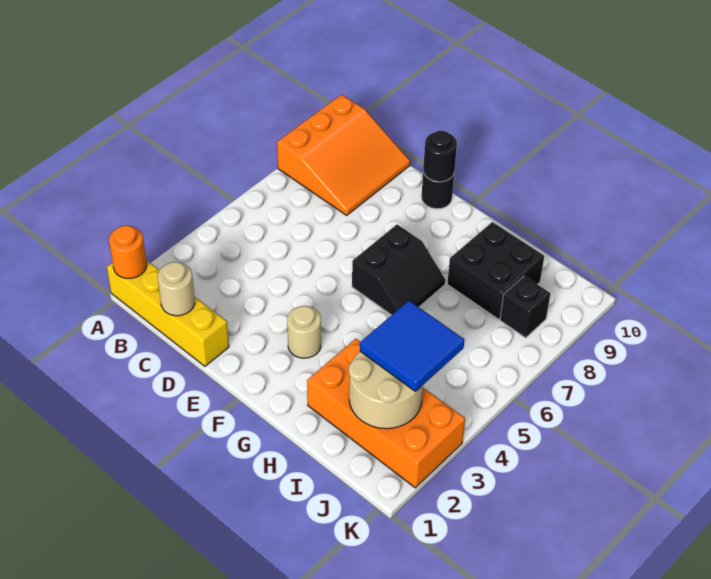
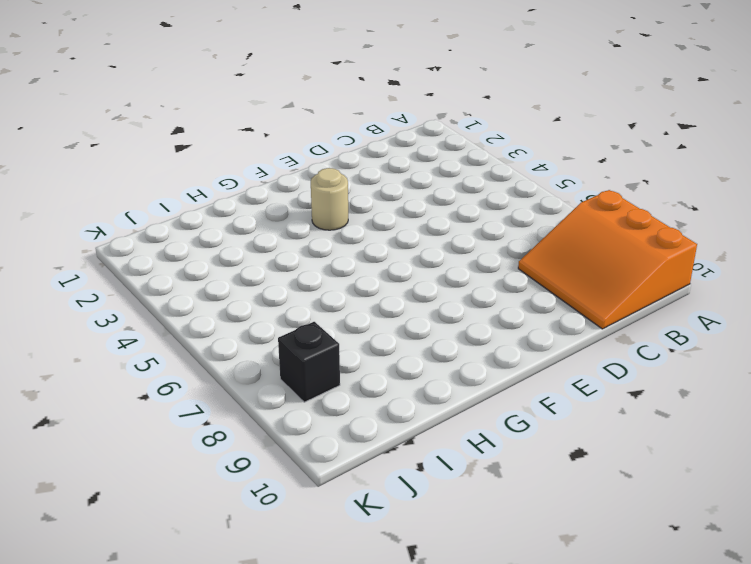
none -> yellow 1x4 brick [107,260,229,366]
none -> black 1x1 round brick [421,171,454,209]
none -> black 2x2 slope [352,225,445,315]

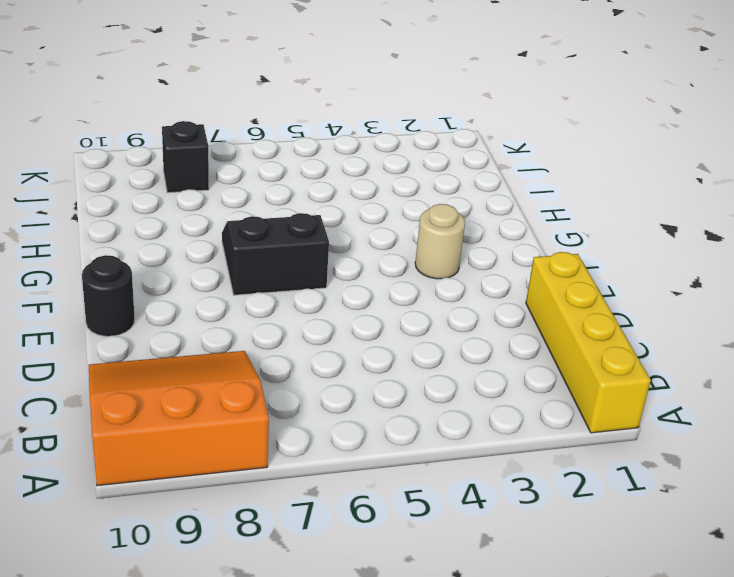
none -> orange 2x4 brick [307,339,465,488]
none -> black 2x2 brick [447,222,544,319]
none -> orange 1x1 round brick [109,226,147,278]

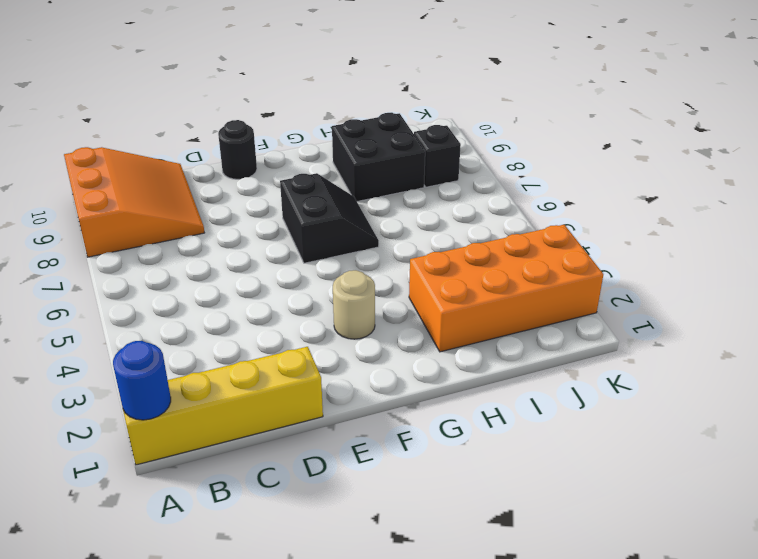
blue 1x1 round brick [113,341,171,420] -> orange 1x1 round brick [109,226,147,278]
none -> tan 1x1 round brick [158,262,195,316]
none -> black 1x1 round brick [423,131,457,182]
none -> tan 2x2 round brick [349,352,423,429]

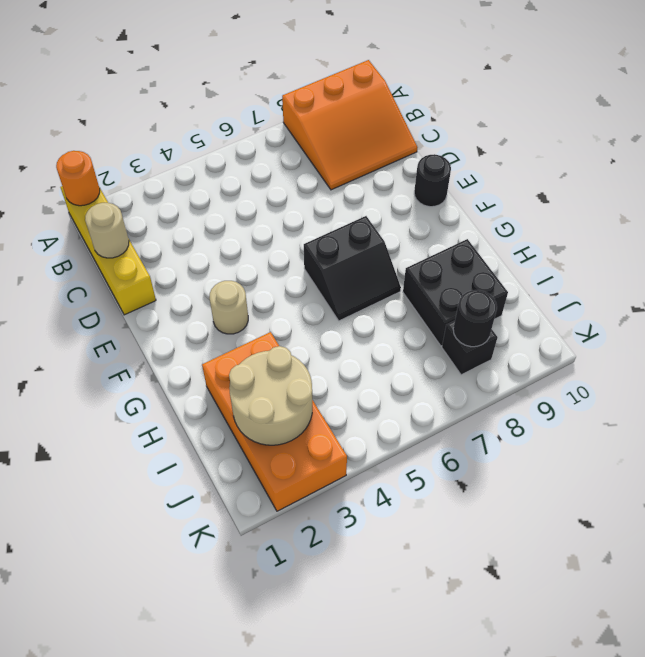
black 1x1 round brick [453,290,497,347] -> black 1x1 round brick moved to [423,131,457,182]
none -> blue 2x2 tile [360,301,464,392]

